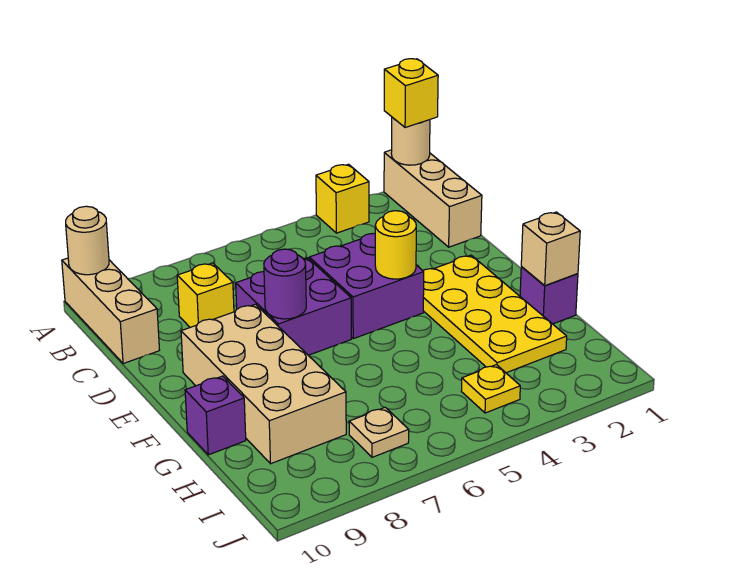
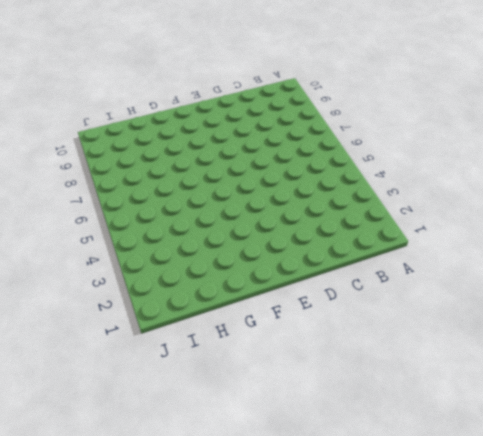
none -> tan 1x3 brick [384,150,482,247]
none -> yellow 1x1 brick [316,164,369,233]
none -> tan 1x3 brick [62,258,159,364]

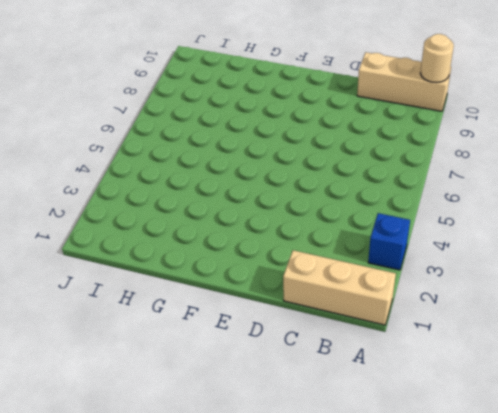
blue 1x1 brick [368,213,410,270] -> yellow 1x1 brick [316,164,369,233]
none -> yellow 1x1 brick [177,263,234,327]
none -> purple 2x2 brick [309,234,424,339]
none -> purple 2x2 brick [236,258,351,355]

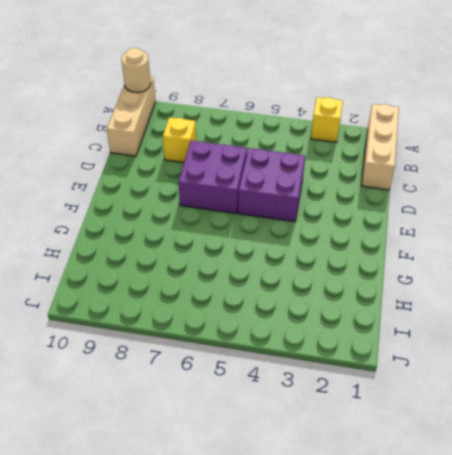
none -> yellow 2x4 plate [423,255,567,373]
none -> tan 2x4 brick [181,304,346,464]
none -> purple 1x1 brick [520,267,578,324]

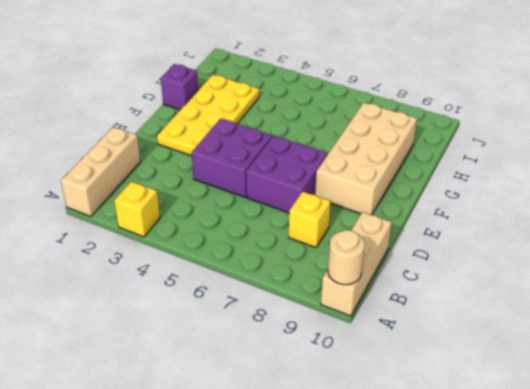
none -> purple 1x1 brick [185,376,246,455]
none -> yellow 1x1 plate [461,365,520,413]
none -> tan 1x1 plate [349,407,409,457]

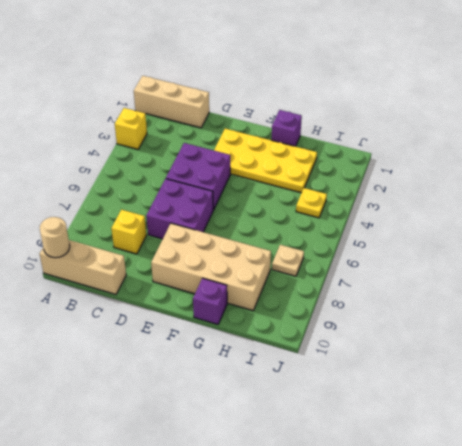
none -> tan 1x1 round brick [391,117,430,165]
none -> yellow 1x1 round brick [375,211,416,279]
none -> purple 1x1 round brick [264,249,306,319]

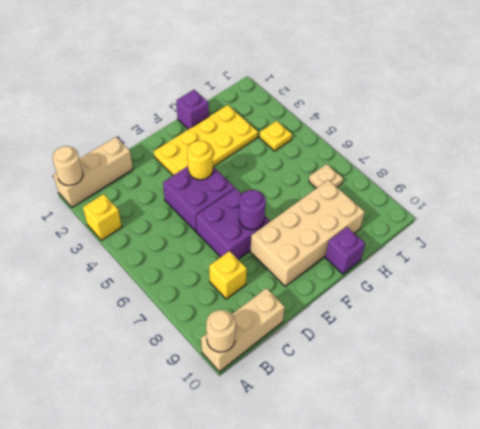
none -> tan 1x1 brick [521,212,580,286]
none -> yellow 1x1 brick [384,59,438,128]

